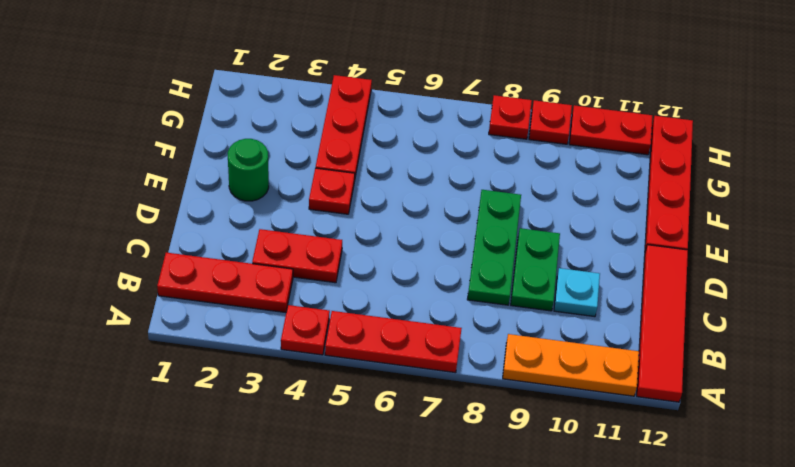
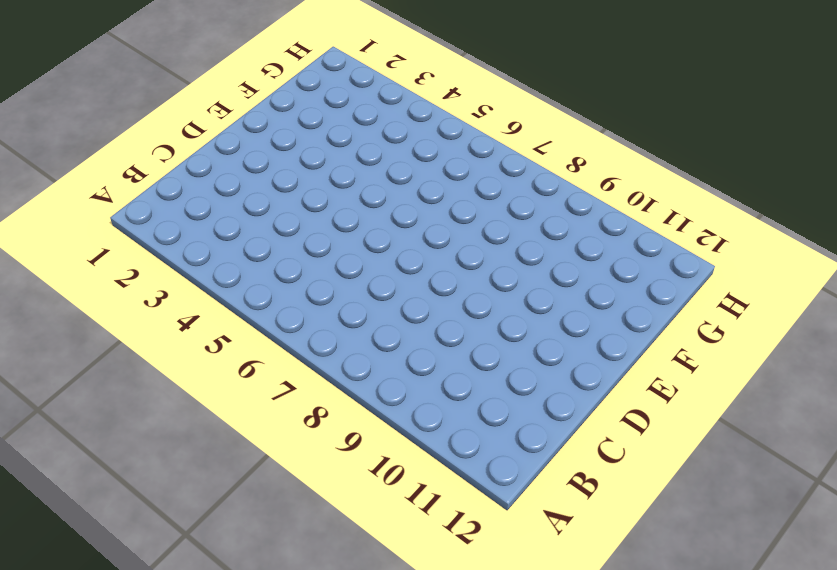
none -> red 1x1 plate [281,305,330,355]
none -> red 1x3 plate [325,311,462,373]
none -> orange 1x3 plate [503,334,639,396]

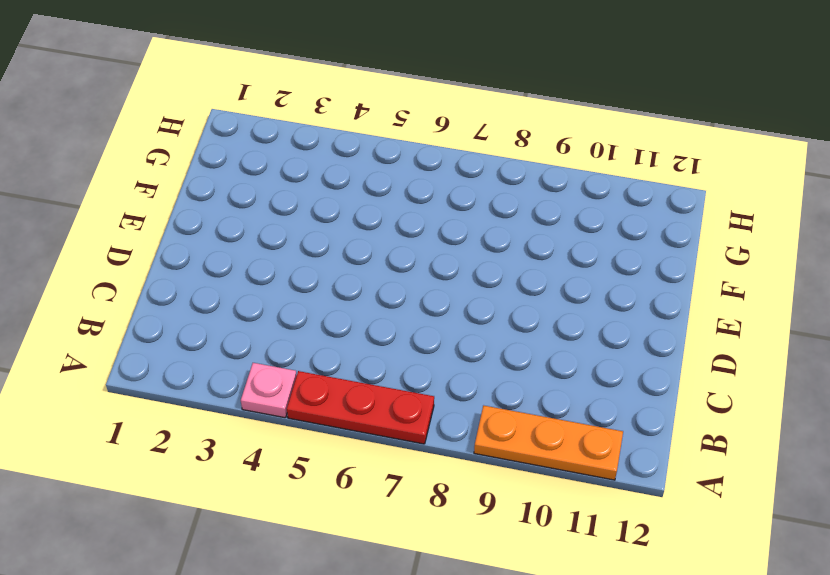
pink 1x1 plate [241,363,297,418] -> red 1x1 plate [281,305,330,355]
none -> red 1x4 tile [637,245,688,402]
none -> red 1x3 plate [157,253,293,313]
none -> red 1x2 plate [252,229,342,283]

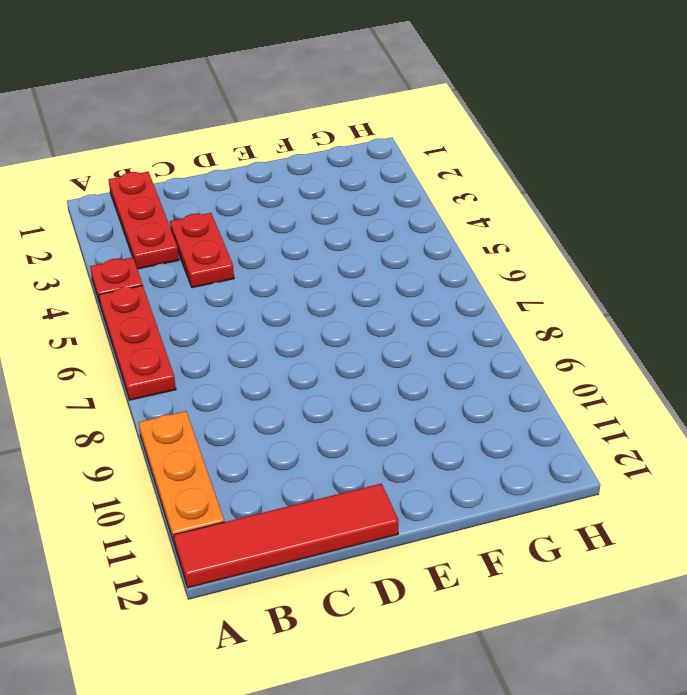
none -> green 1x3 plate [467,190,521,305]
none -> green 1x2 plate [511,228,560,311]
none -> cyan 1x1 plate [554,268,600,317]

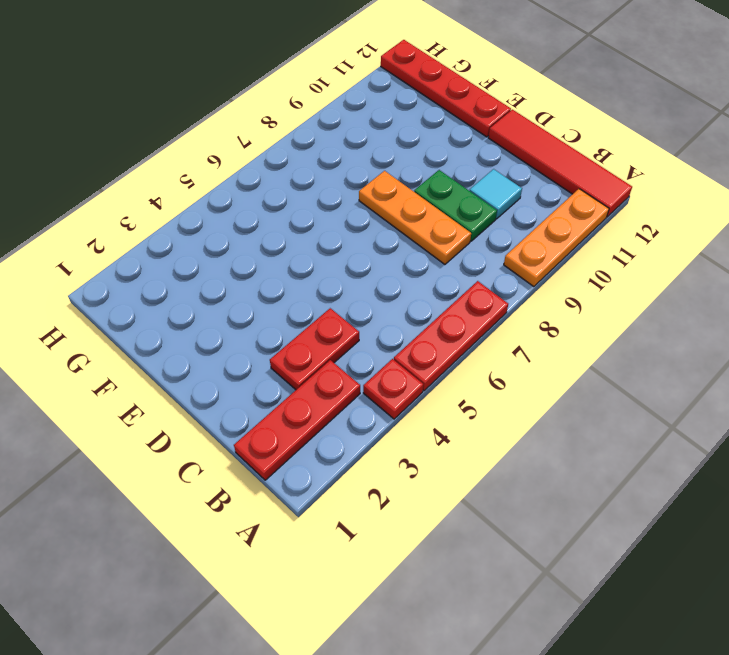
orange 1x3 plate [359,171,471,264] -> green 1x3 plate [467,190,521,305]
cyan 1x1 tile [470,169,522,219] -> cyan 1x1 plate [554,268,600,317]
none -> green 1x1 round brick [228,139,269,201]
none -> red 1x1 plate [309,168,355,214]
none -> red 1x3 plate [316,75,372,181]

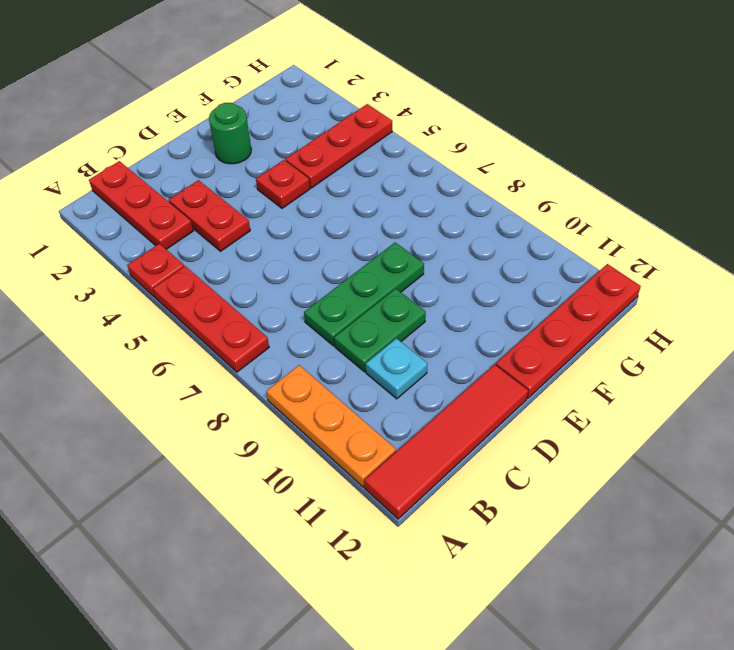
none -> red 1x1 plate [489,95,532,139]
none -> red 1x1 plate [529,100,572,144]
none -> red 1x2 plate [569,105,652,155]

